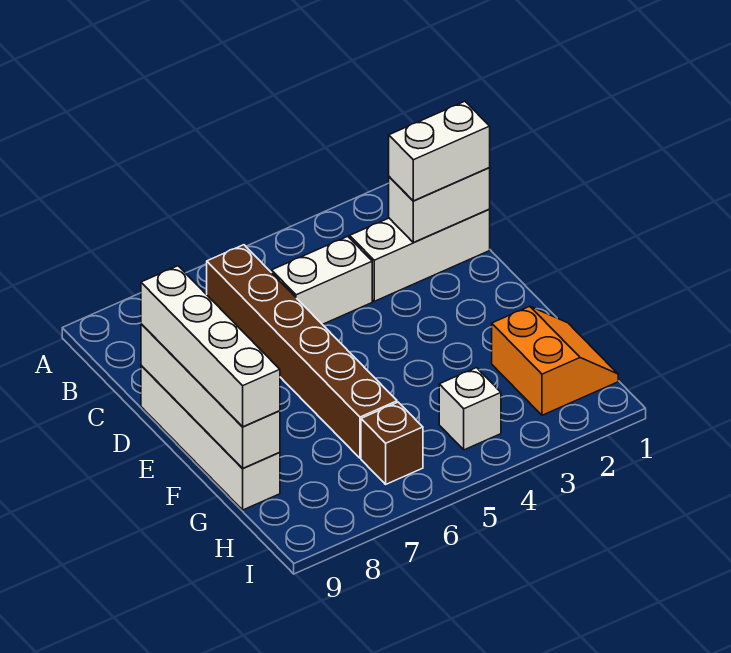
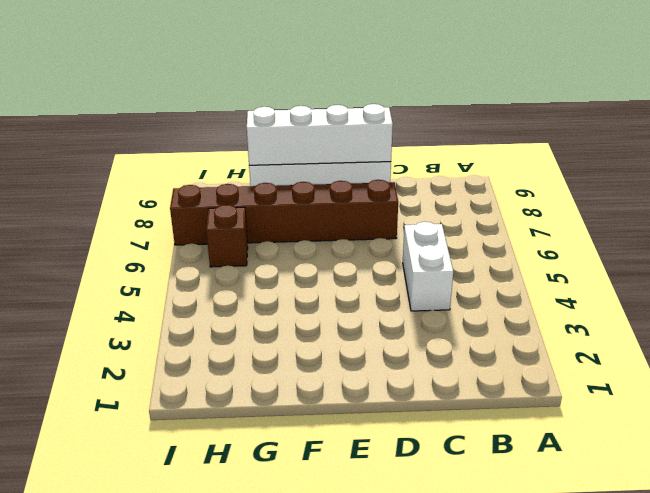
brown 1x6 brick [170,180,398,245] -> brown 1x6 brick moved to [207,245,397,458]
none -> white 1x3 brick [350,209,490,301]
none -> orange 2x2 slope [492,306,618,415]

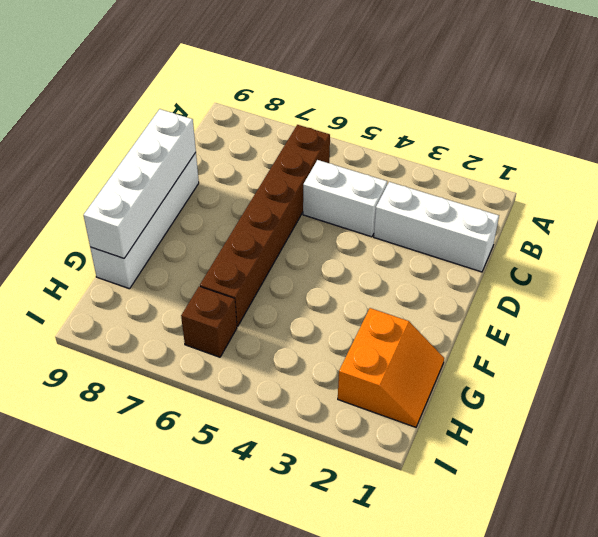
none -> white 1x1 brick [439,368,501,450]
none -> white 1x2 brick [389,168,490,242]

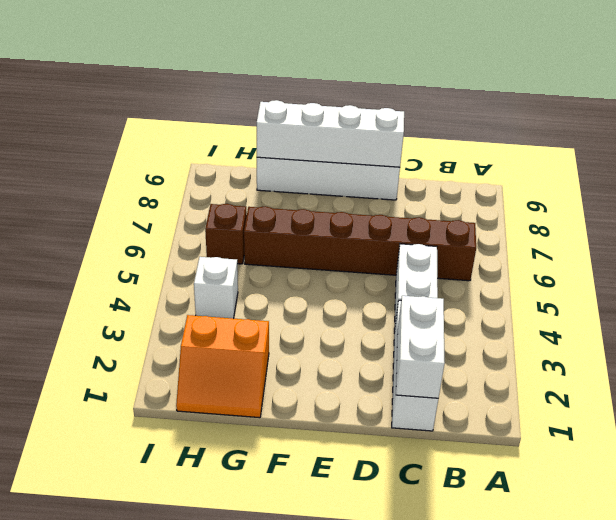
none -> white 1x2 brick [389,101,490,201]
none -> white 1x4 brick [141,266,280,427]

